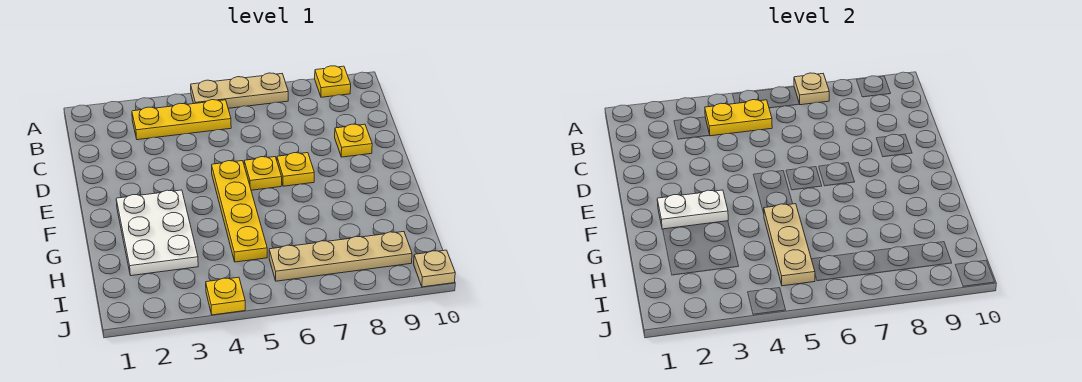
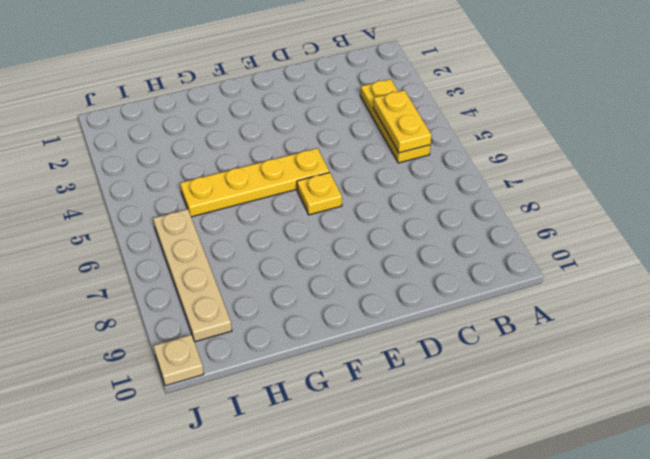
none -> tan 1x3 plate [191,73,288,108]
none -> yellow 1x1 plate [315,66,351,97]
none -> yellow 1x1 plate [335,124,372,157]

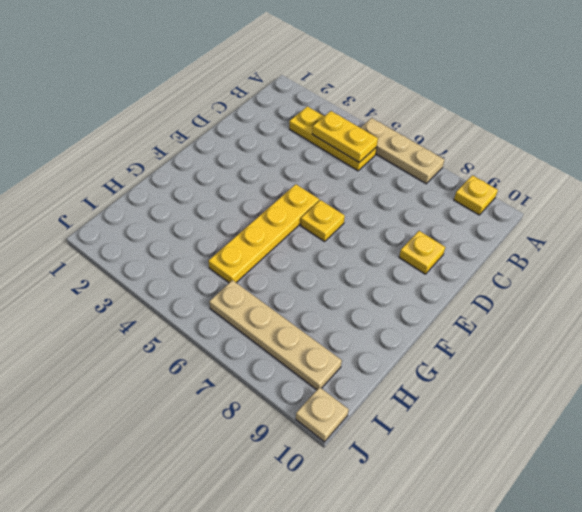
none -> yellow 1x1 plate [277,153,314,186]
none -> white 2x3 plate [116,190,198,276]
none -> yellow 1x1 plate [206,277,245,315]

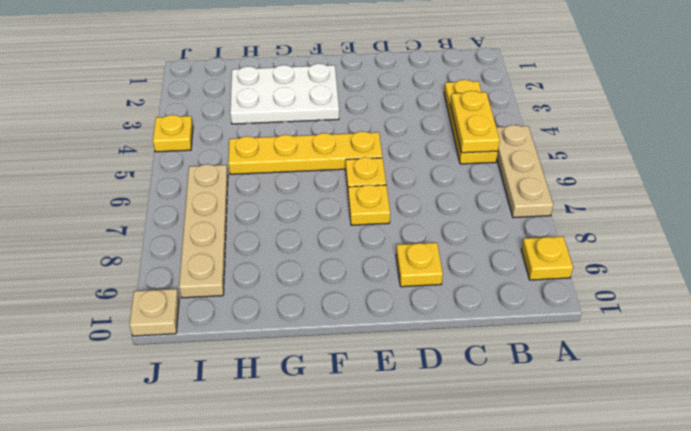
none -> tan 1x1 plate [794,73,829,105]
none -> white 1x2 plate [657,190,728,229]
none -> tan 1x3 plate [764,204,815,286]

